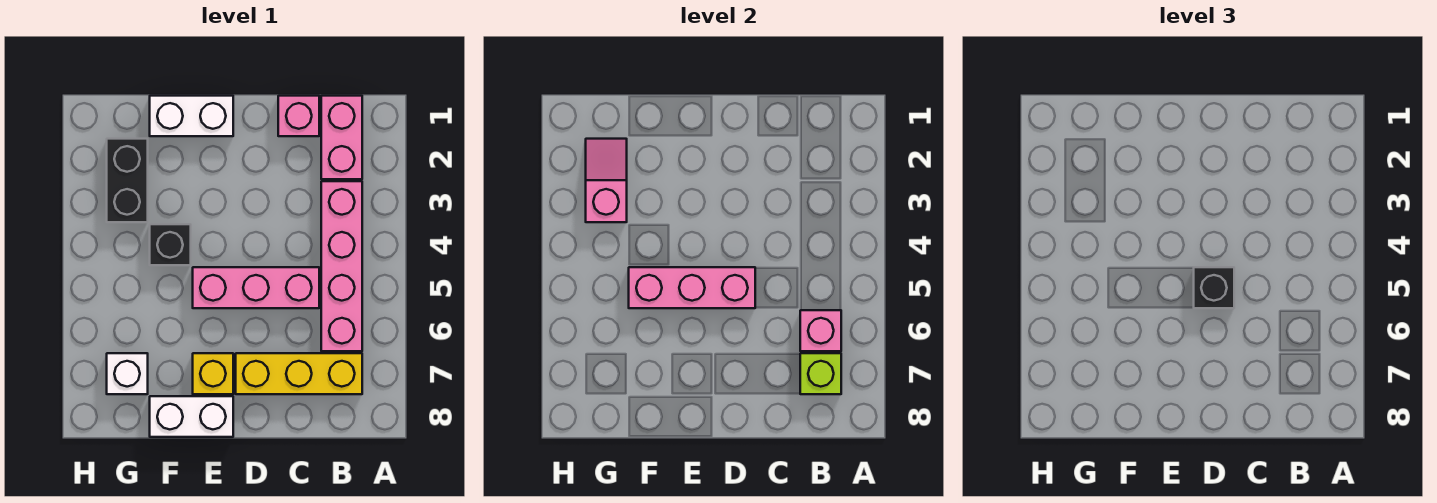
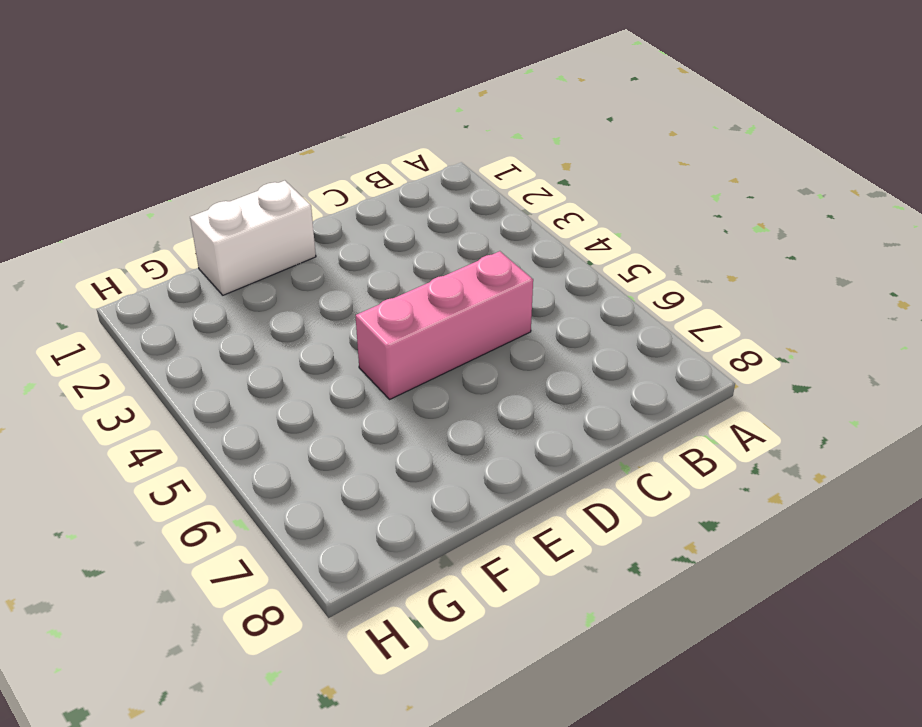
none -> pink 1x2 brick [321,96,362,179]
none -> pink 1x4 brick [321,181,362,351]
none -> yellow 1x3 brick [236,353,362,394]

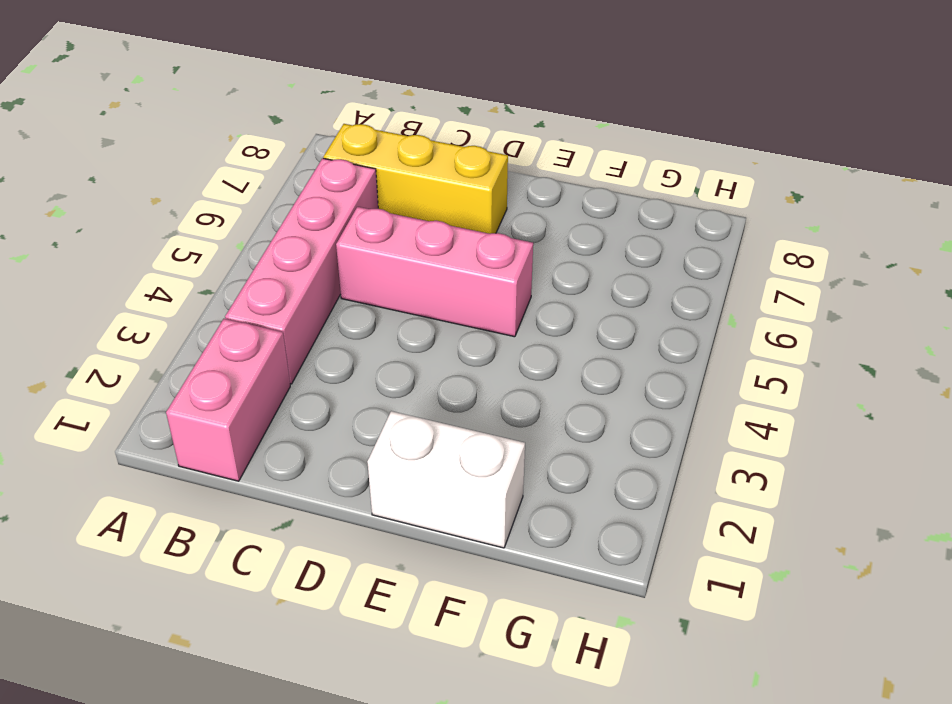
none -> pink 1x1 brick [278,96,319,136]
none -> yellow 1x1 brick [193,353,233,394]
none -> white 1x2 brick [150,396,233,437]

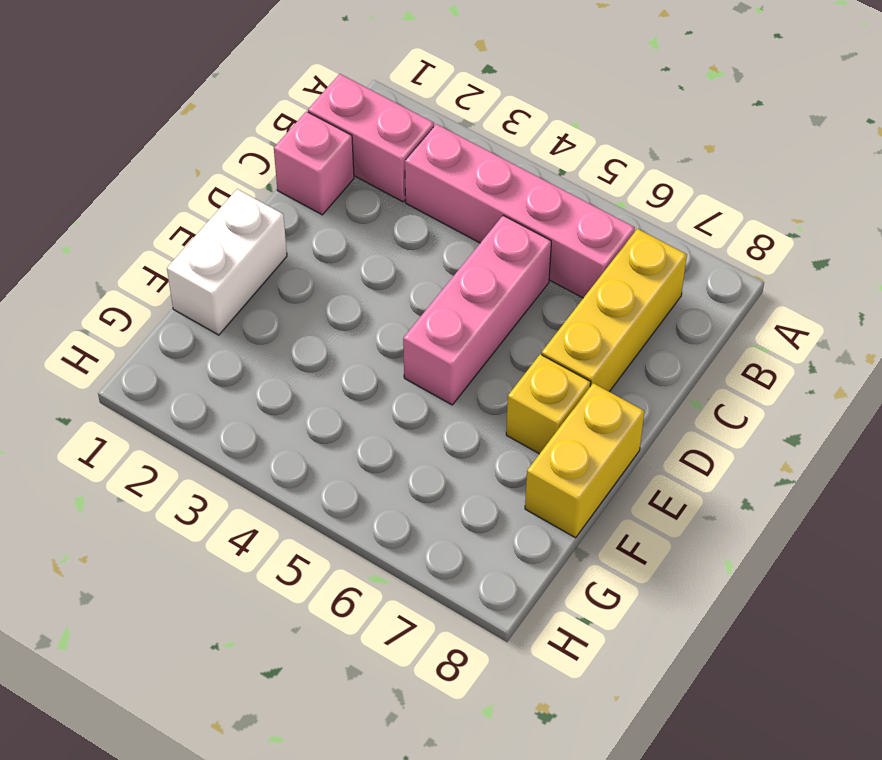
yellow 1x2 brick [525,383,644,538] -> white 1x2 brick [150,396,233,437]
none -> black 1x1 brick [150,224,191,265]
none -> black 1x2 brick [107,139,148,222]
none -> white 1x1 brick [107,353,148,394]

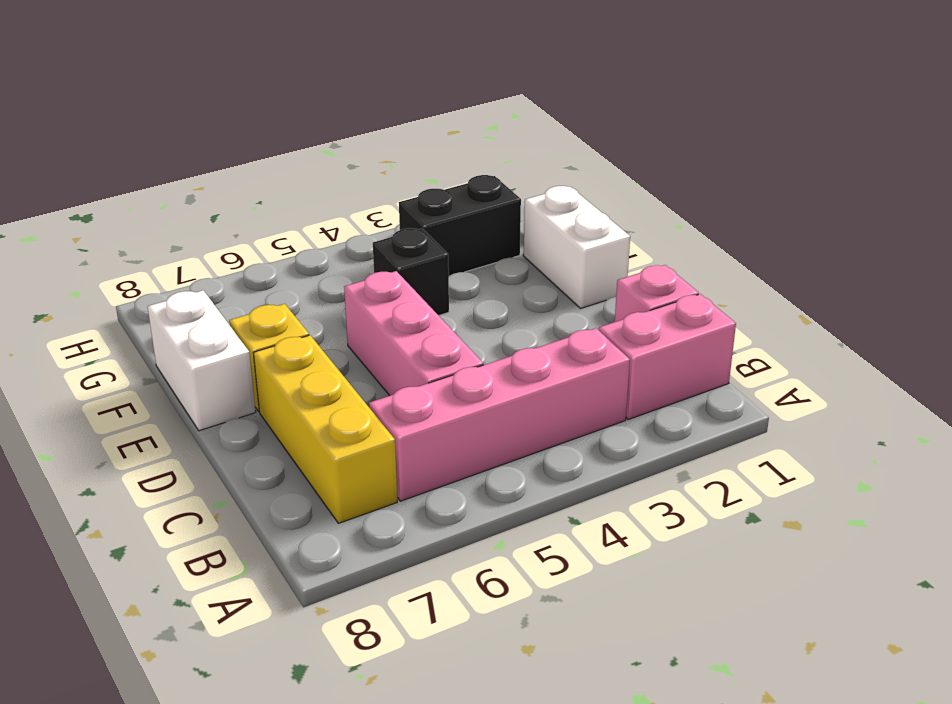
none -> white 1x1 brick [107,353,148,394]
none -> pink 1x1 brick [800,310,841,351]
none -> lime 1x1 brick [800,353,841,394]

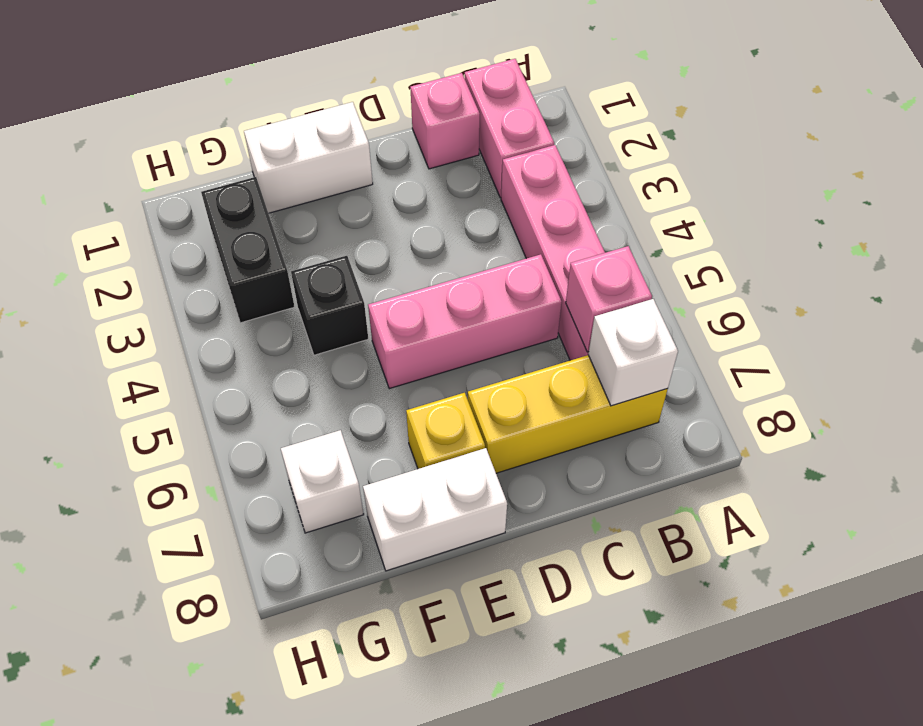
white 1x1 brick [588,299,678,406] -> lime 1x1 brick [800,353,841,394]
none -> pink 1x3 brick [629,267,755,308]
none -> pink 1x2 slope [586,139,627,222]
none -> black 1x1 brick [1194,267,1234,308]

